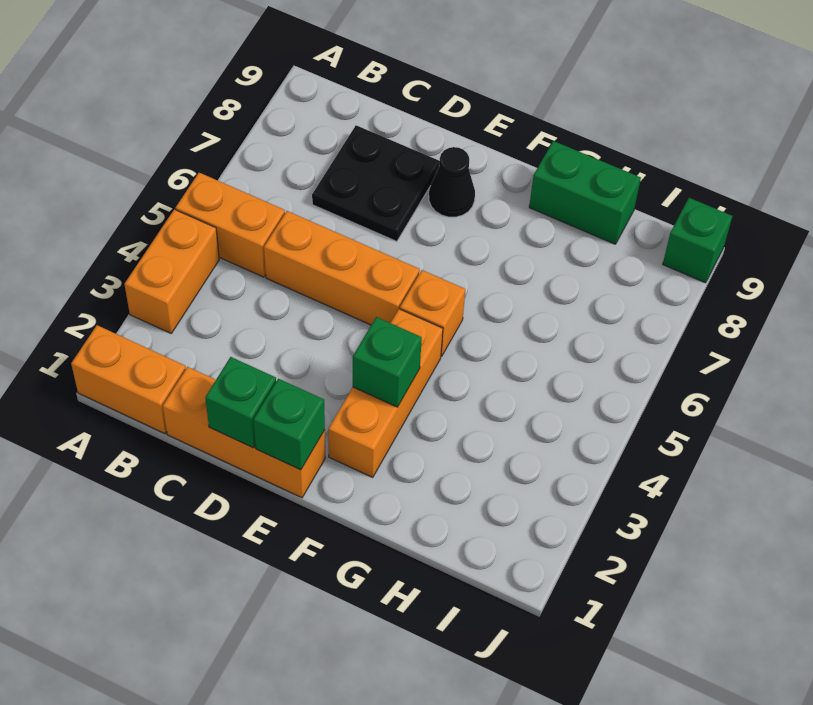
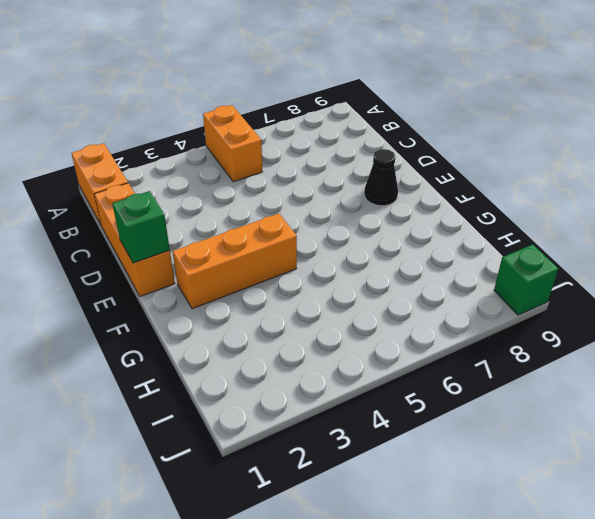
none -> orange 1x2 brick [125,209,219,333]
none -> orange 1x3 brick [264,211,420,325]
none -> black 2x2 plate [312,125,440,241]

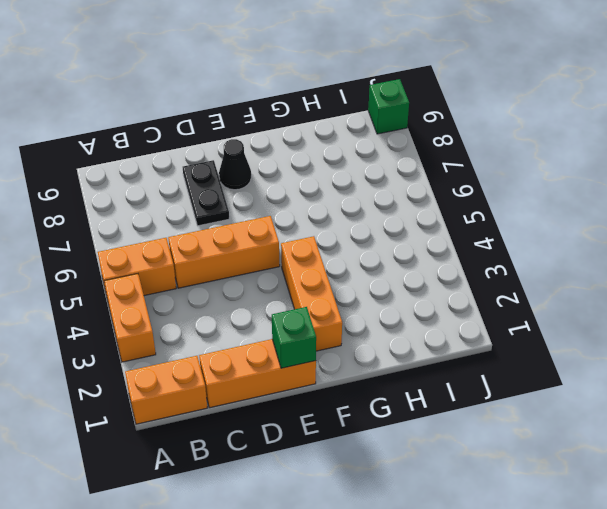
black 1x2 plate [183,160,229,226] -> black 2x2 plate [312,125,440,241]
none -> orange 1x1 brick [400,270,465,356]
none -> green 1x2 brick [529,141,641,244]
none -> green 1x1 brick [205,357,276,448]

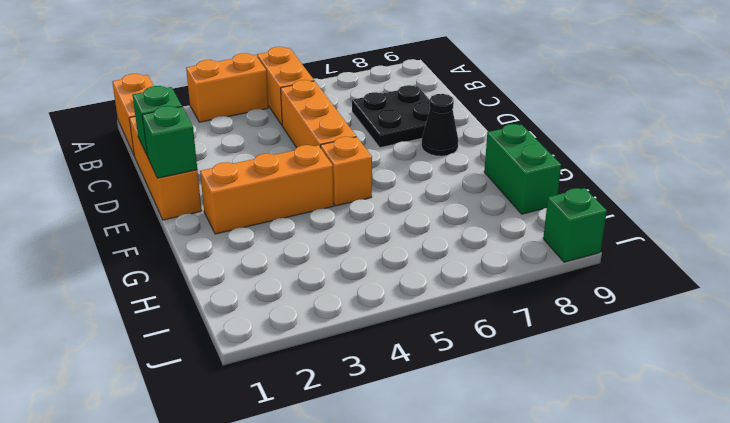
none -> green 1x1 brick [353,317,422,407]

